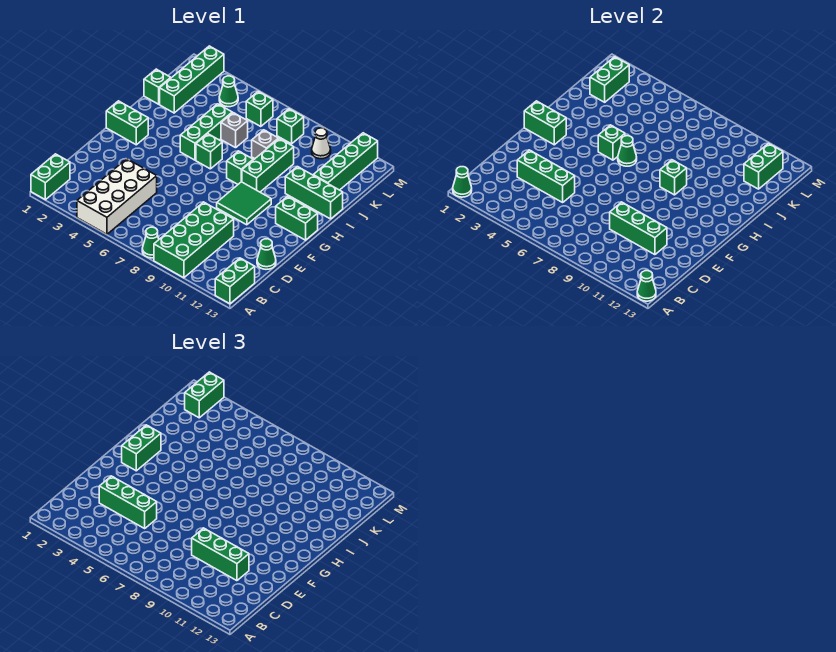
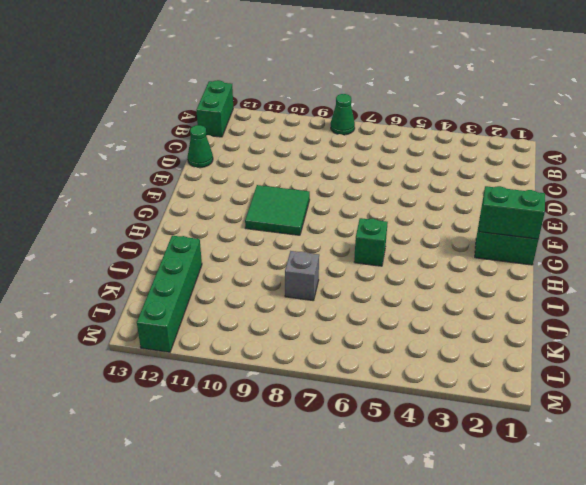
none -> green 1x2 brick [31,154,70,200]
none -> white 2x4 brick [77,159,157,234]
none -> green 2x4 brick [154,202,234,278]
none -> green 1x2 brick [276,196,318,240]

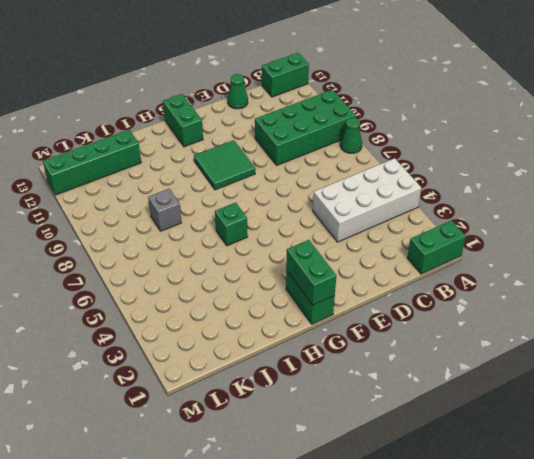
none -> green 1x3 brick [180,104,232,160]
none -> green 1x1 brick [227,151,253,184]
none -> green 1x3 brick [242,139,294,192]
none -> green 1x3 brick [285,167,343,219]

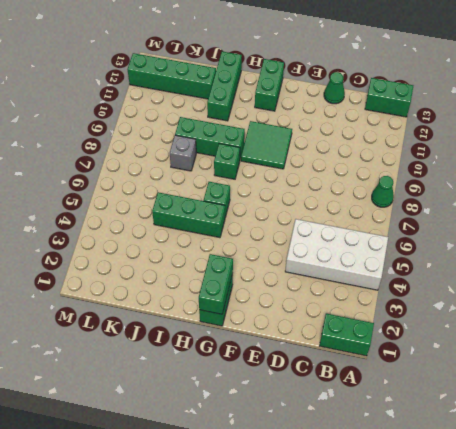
none -> green 2x4 brick [154,202,234,278]
none -> green 1x1 brick [144,69,171,104]
none -> green 1x4 brick [160,46,224,113]
none -> grey 1x1 brick [221,113,248,148]

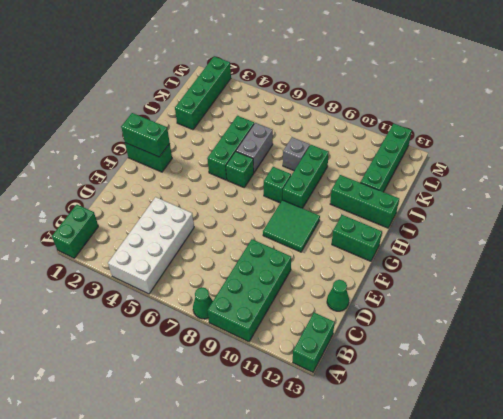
grey 1x2 brick [236,123,273,172] -> grey 1x1 brick [221,113,248,148]
none -> green 1x1 brick [144,69,171,104]
none -> green 1x1 cone [219,76,238,107]
none -> green 1x1 brick [246,91,273,127]
none -> green 1x1 brick [277,109,304,144]

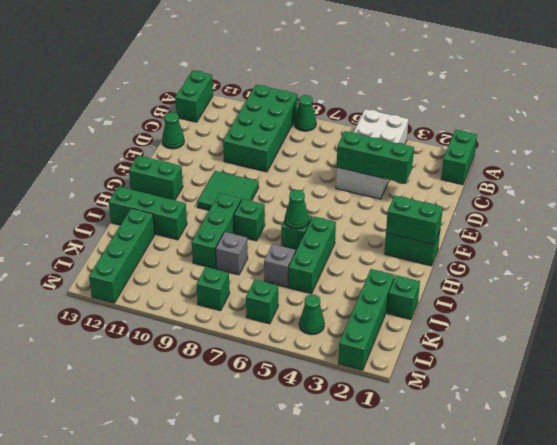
none -> white 1x1 cone [312,128,331,159]
none -> green 1x1 cone [453,167,472,197]
none -> green 1x1 cone [637,271,656,301]
none -> green 1x3 brick [610,202,667,255]

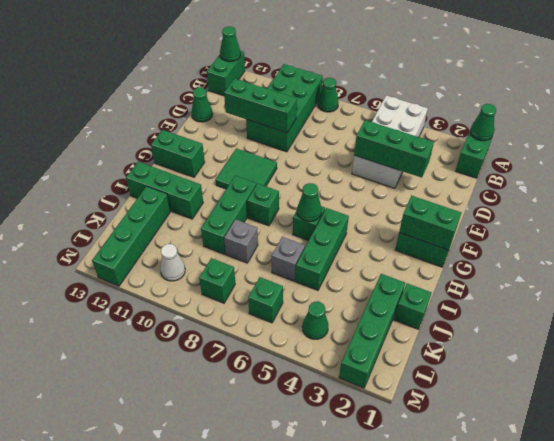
none -> green 1x1 brick [598,125,625,160]
none -> green 1x1 brick [660,160,687,195]
none -> green 1x2 brick [590,57,629,102]
none -> green 1x2 brick [744,143,783,189]

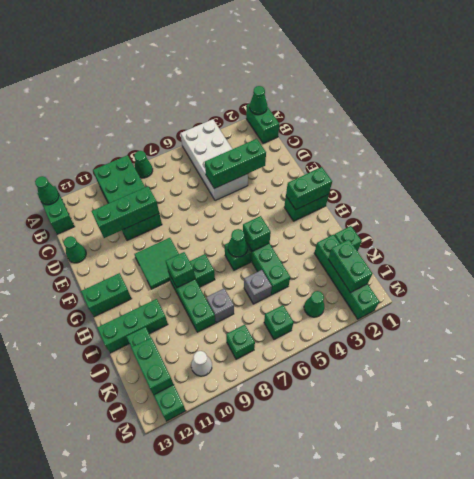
none -> green 1x3 brick [99,476,157,528]
none -> green 1x3 brick [192,528,249,581]
none -> green 1x2 brick [122,425,161,471]
none -> green 1x2 brick [185,372,224,418]

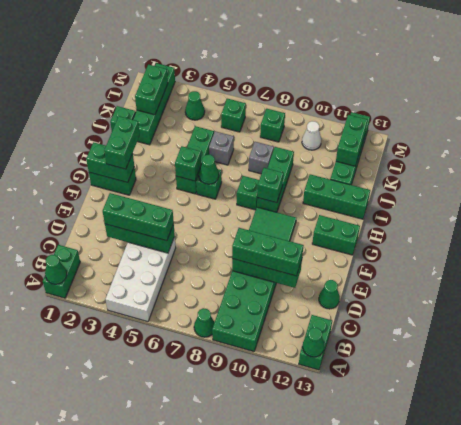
none -> green 1x2 brick [185,372,224,418]

